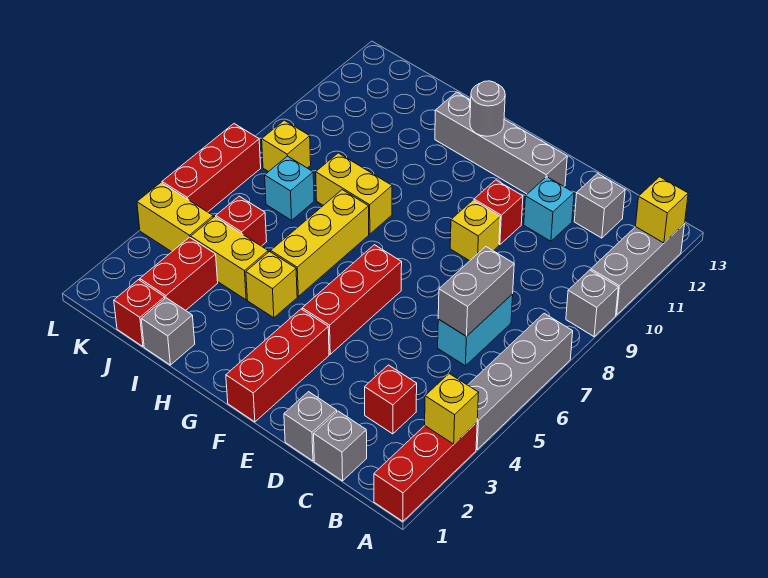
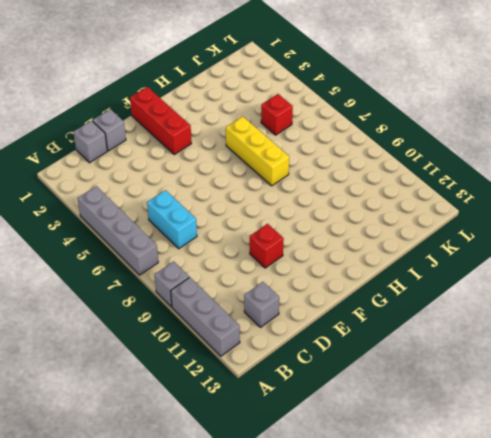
none -> red 1x3 brick [374,423,477,521]
none -> red 1x1 brick [365,365,417,434]
none -> cyan 1x1 brick [524,177,574,241]
none -> yellow 1x1 brick [450,200,500,261]

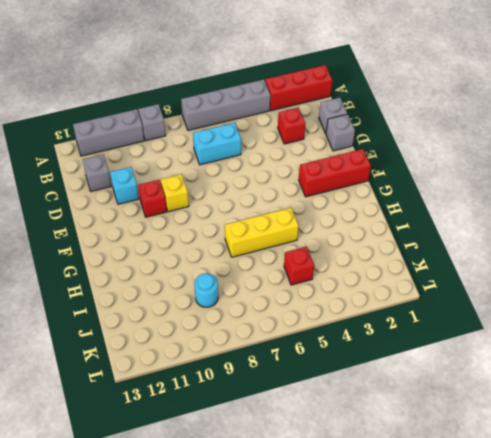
cyan 1x1 round brick [194,273,218,307] -> none
none -> grey 1x4 brick [435,92,567,194]
none -> red 1x3 brick [302,245,402,354]
none -> yellow 1x1 brick [246,252,297,318]
none -> yellow 1x2 brick [316,153,392,234]

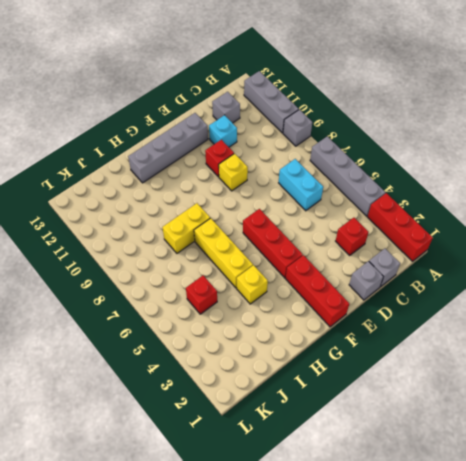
none -> grey 1x1 brick [141,298,195,365]
none -> yellow 1x2 brick [191,217,268,300]
none -> red 1x1 brick [114,280,165,346]
none -> red 1x2 brick [140,237,218,310]

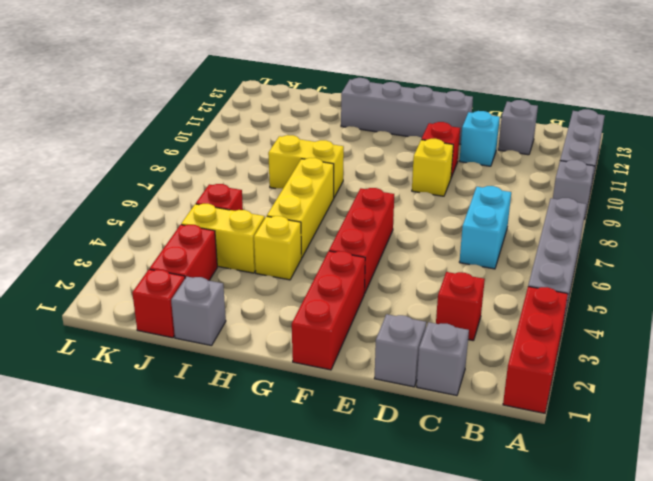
none -> cyan 1x1 brick [265,156,314,220]
none -> yellow 1x2 brick [137,183,213,252]
none -> yellow 1x1 brick [262,120,311,172]
none -> red 1x3 brick [162,124,261,212]

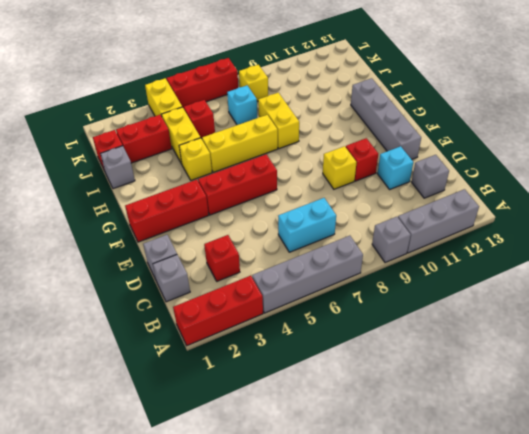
none -> yellow 1x1 brick [425,374,479,444]
none -> yellow 1x1 brick [635,177,688,243]
none -> grey 1x2 brick [438,247,514,336]
none -> grey 1x1 round brick [470,81,505,136]

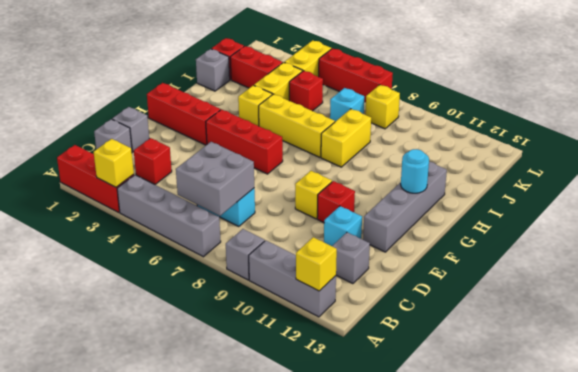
grey 2x2 brick [176,142,254,216] -> grey 1x2 brick [438,247,514,336]
cyan 1x1 round brick [401,149,429,193] -> grey 1x1 round brick [470,81,505,136]

